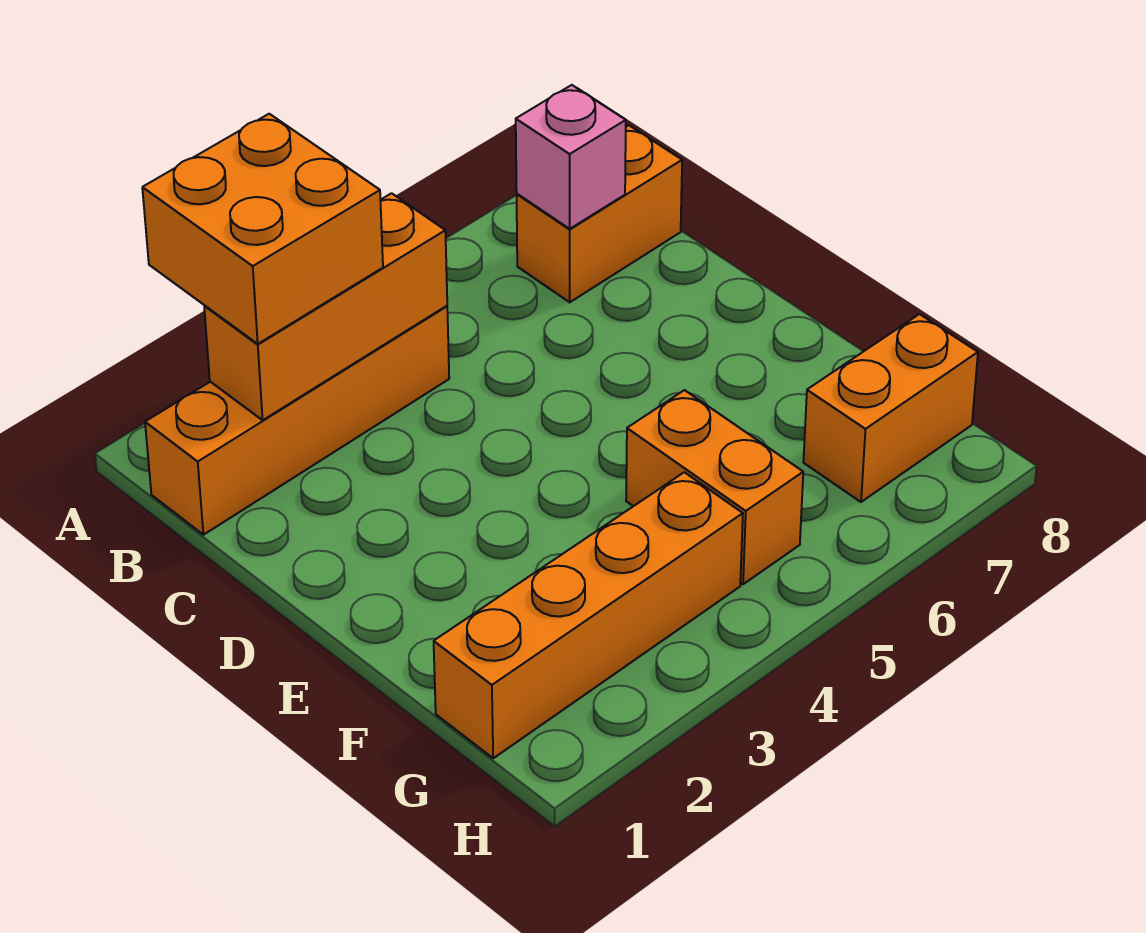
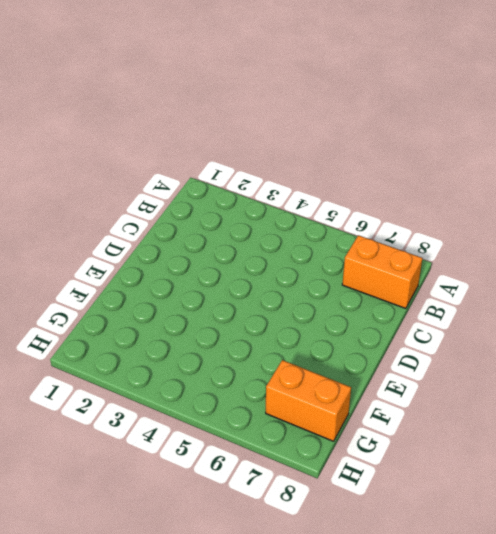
none -> orange 1x4 brick [145,306,449,535]
none -> orange 1x2 brick [626,390,803,584]

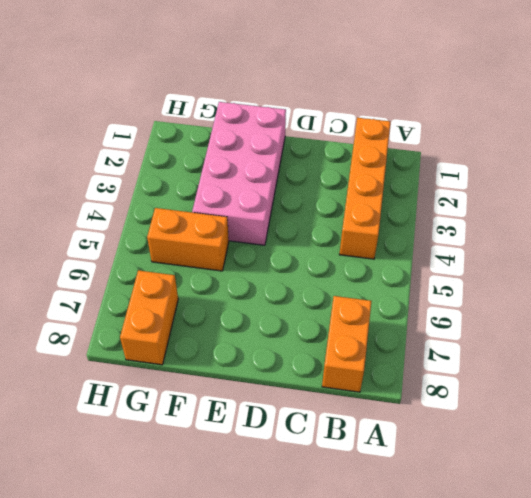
pink 2x4 brick [192,102,286,245] -> none
none -> orange 1x4 brick [434,472,743,758]
none -> orange 1x3 brick [204,193,447,420]

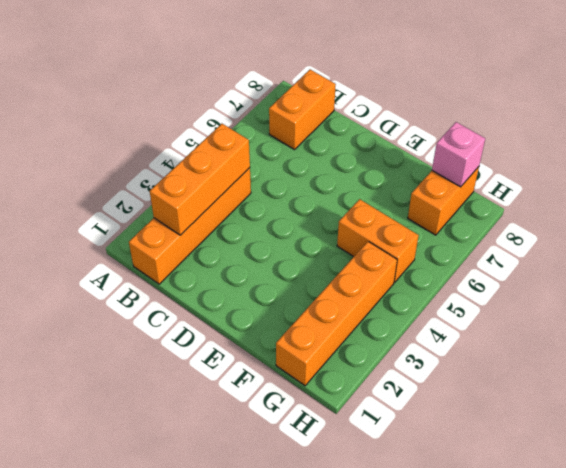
pink 1x1 brick [432,122,485,187] -> pink 1x1 brick moved to [516,85,626,229]
none -> orange 2x2 brick [142,114,383,344]

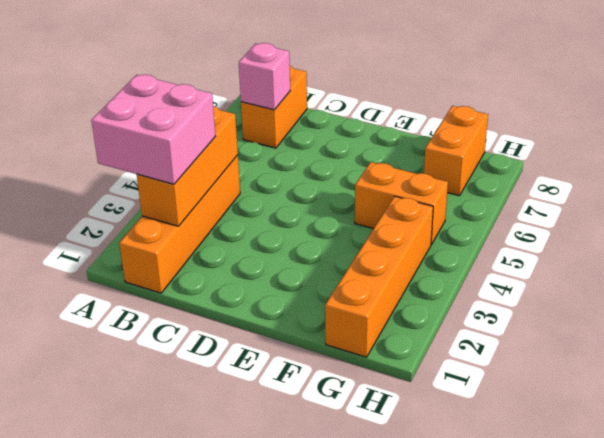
pink 2x2 brick [91,75,215,184] -> orange 2x2 brick [142,114,383,344]

